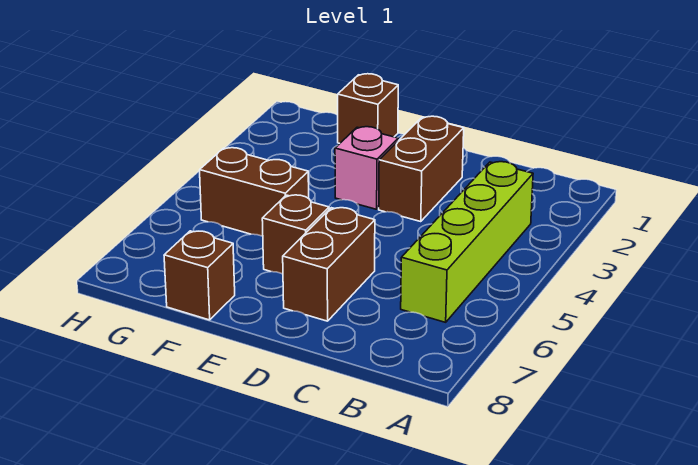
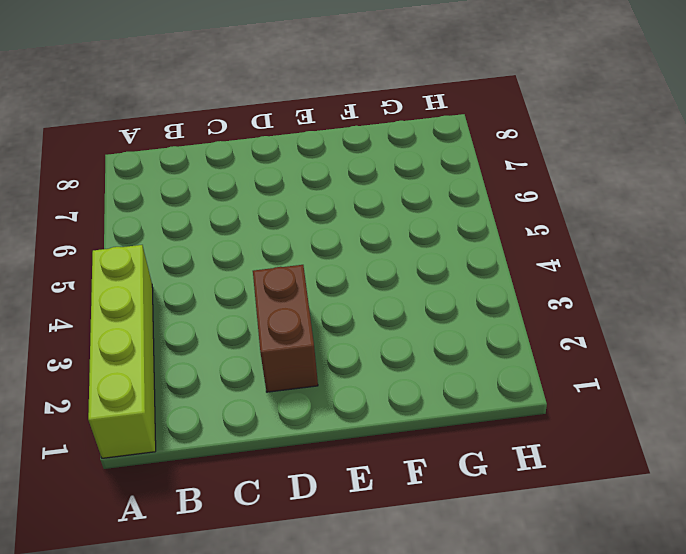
lime 1x4 brick [88,245,156,458] -> lime 1x4 brick moved to [401,162,533,322]
none -> brown 1x2 brick [283,208,375,321]
none -> pink 1x1 brick [335,127,398,209]

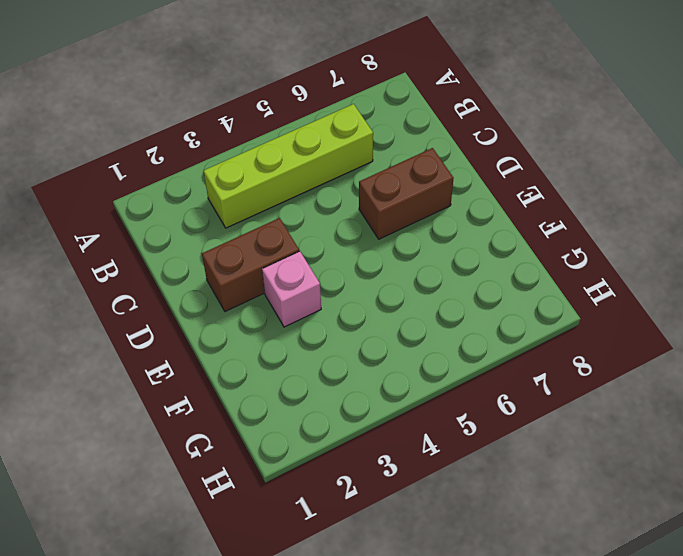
none -> brown 1x1 brick [262,195,329,274]
none -> brown 1x1 brick [338,74,398,143]

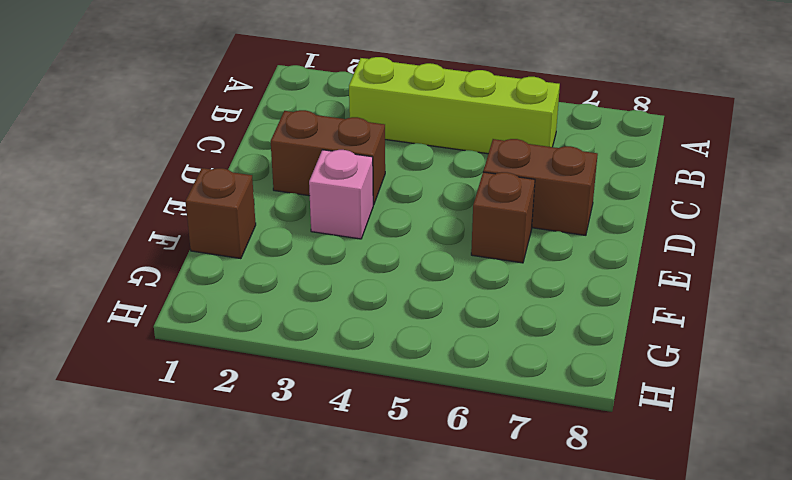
none -> brown 1x2 brick [200,148,309,236]
none -> brown 1x1 brick [164,231,235,320]

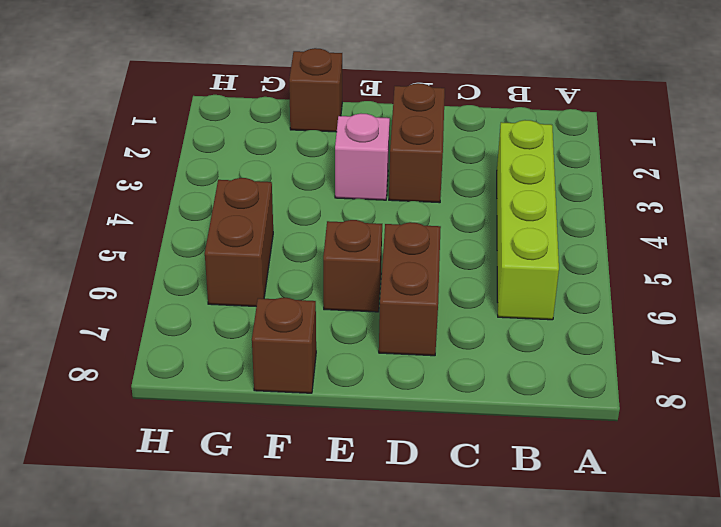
brown 1x2 brick [205,178,273,306] -> brown 1x2 brick turned to [200,148,309,236]

